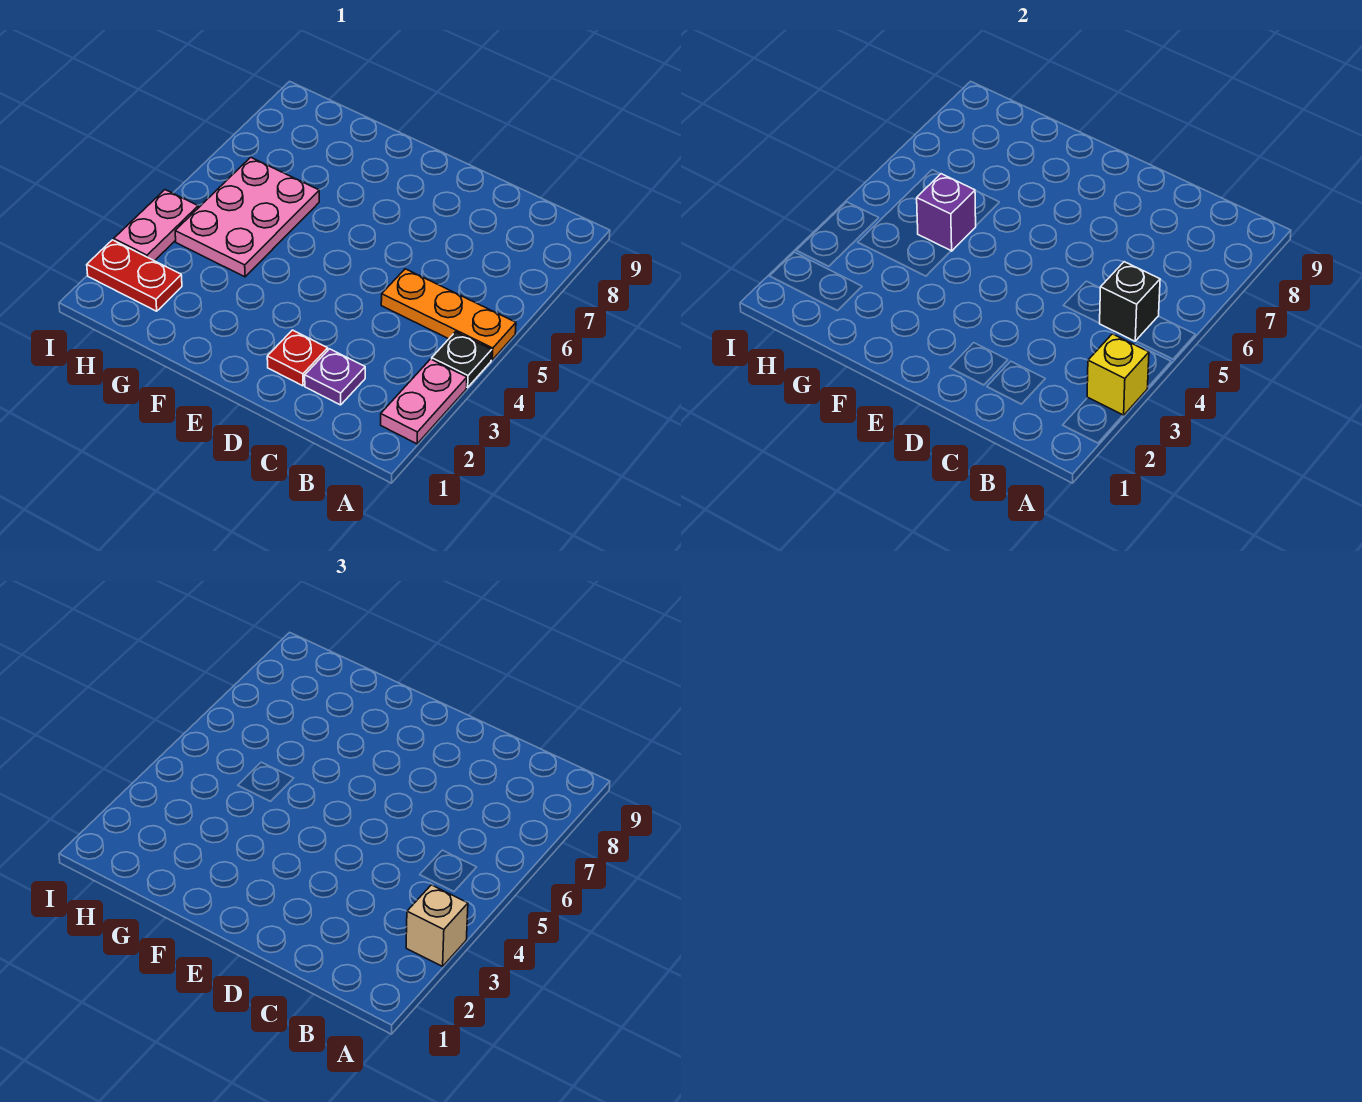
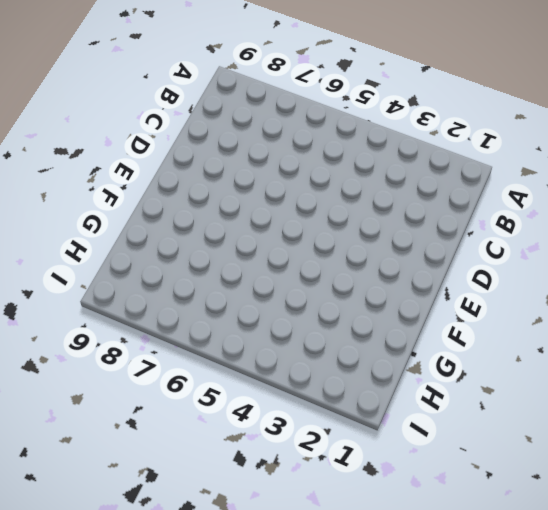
none -> pink 1x2 plate [381,359,467,444]
none -> black 1x1 plate [432,332,492,387]
none -> orange 1x3 plate [381,269,516,360]

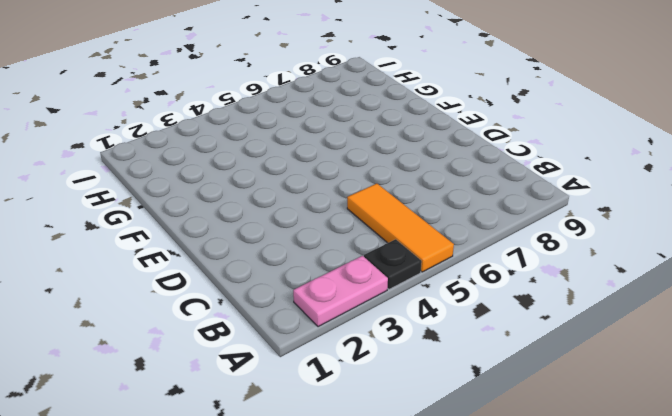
orange 1x3 tile [347,184,454,272] -> orange 1x3 plate [381,269,516,360]
none -> purple 1x1 plate [305,349,365,405]
none -> red 1x1 plate [267,330,328,386]
none -> pink 2x3 plate [175,157,319,277]

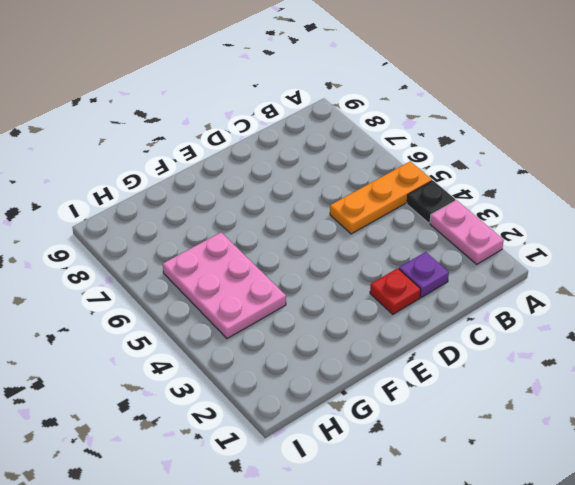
none -> red 1x2 plate [87,240,182,311]
none -> pink 1x2 plate [114,190,198,261]
none -> yellow 1x1 brick [1087,334,1149,415]

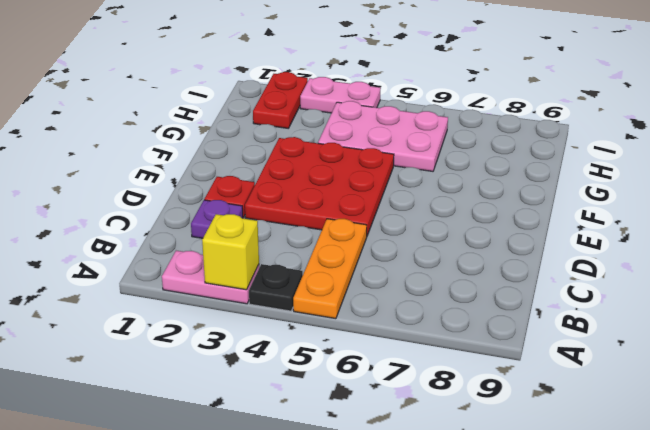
red 3x3 plate [245,137,394,236] -> none
none -> black 1x1 brick [1100,262,1160,341]
none -> purple 1x1 brick [917,174,976,251]
none -> tan 1x1 brick [406,885,468,966]

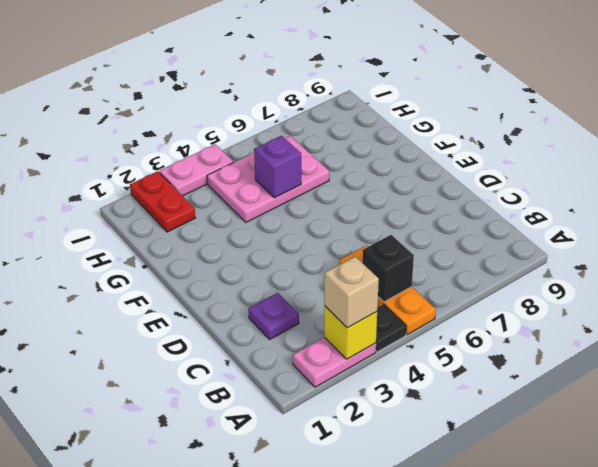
none -> red 1x1 plate [267,330,328,386]

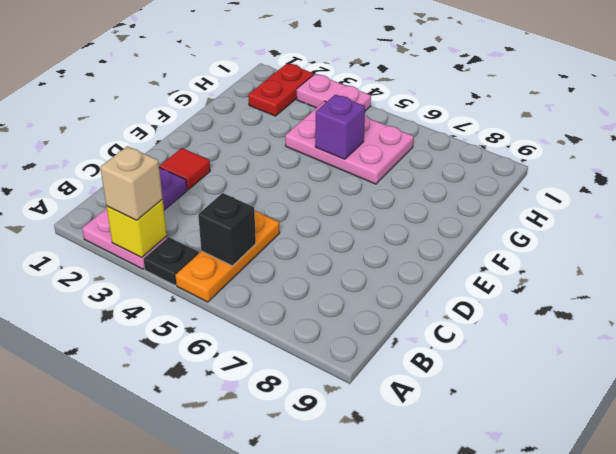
red 1x1 tile [159,148,210,190] -> red 1x1 plate [267,330,328,386]

